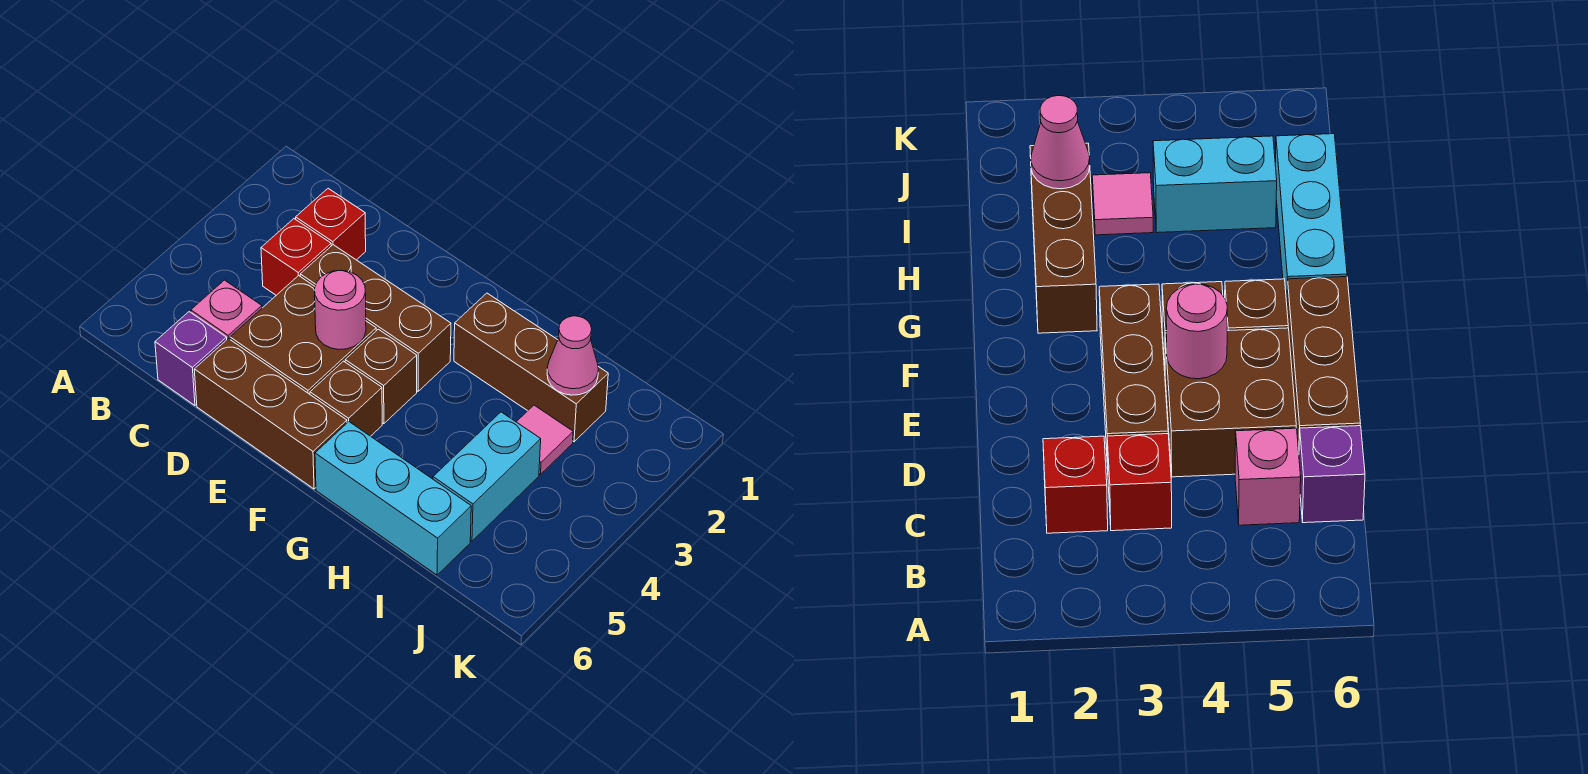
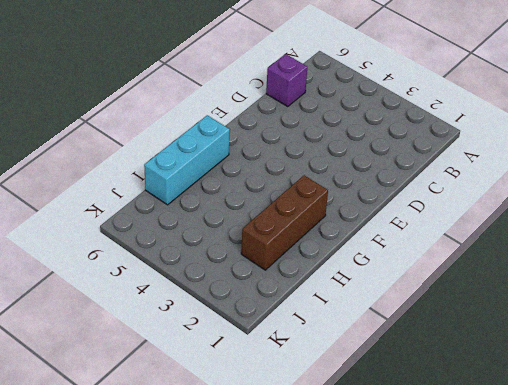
none -> red 1x1 brick [296,188,366,260]
none -> red 1x1 brick [261,219,331,295]
none -> pink 1x1 brick [191,280,262,339]

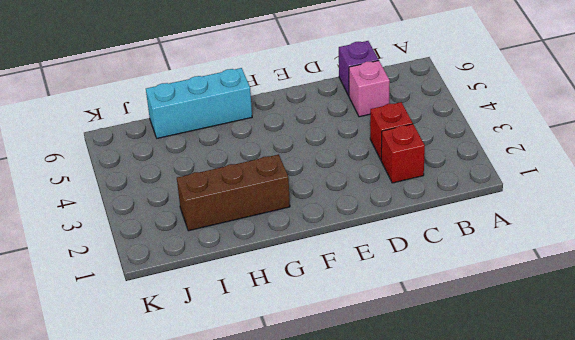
none -> brown 1x3 brick [300,245,451,391]
none -> brown 2x2 brick [230,276,376,394]
none -> brown 1x3 brick [194,339,347,489]

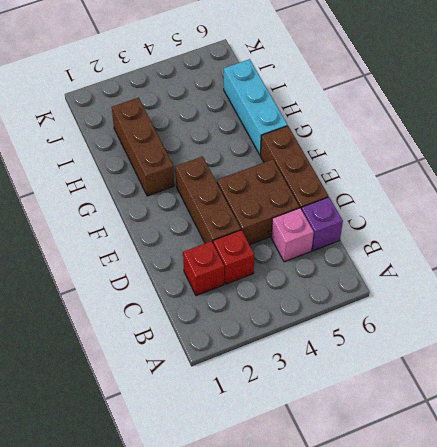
none -> brown 1x1 brick [345,329,417,424]
none -> brown 1x1 brick [310,361,382,436]
none -> pink 1x1 tile [517,405,573,475]

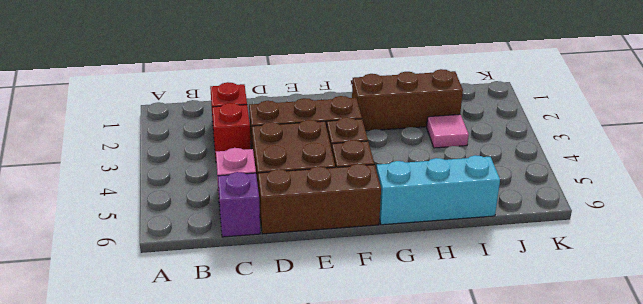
none -> cyan 1x2 brick [433,412,541,541]
none -> pink 1x1 round brick [315,270,366,350]
none -> pink 1x1 cone [547,316,598,395]

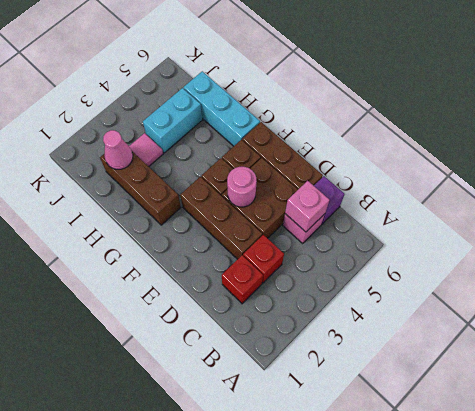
pink 1x1 brick [285,181,329,232] -> none

